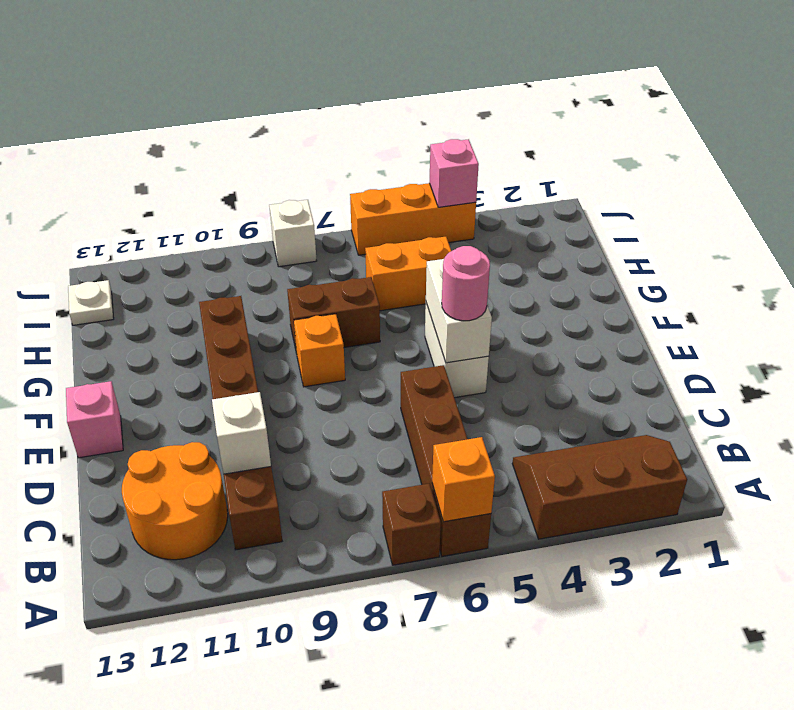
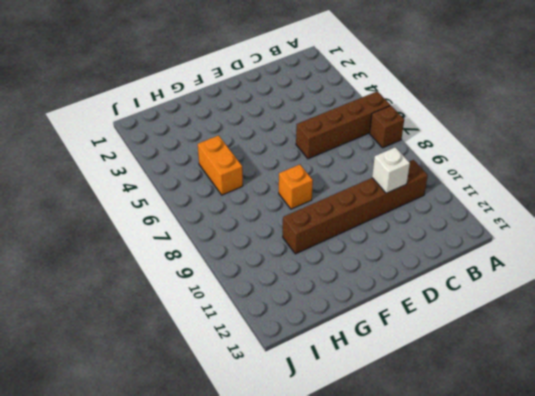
none -> brown 2x3 slope [512,435,687,539]
none -> orange 2x2 round brick [122,442,228,560]
none -> white 1x2 brick [425,303,489,398]

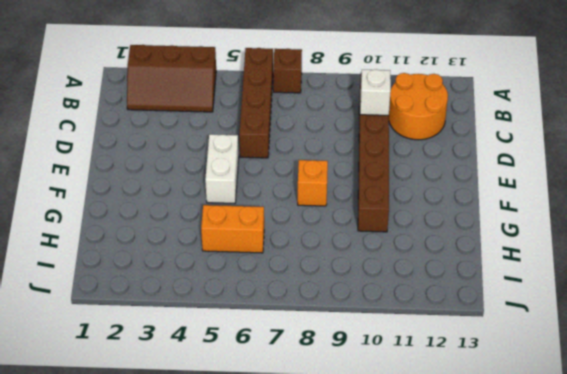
none -> pink 1x1 brick [66,381,123,458]
none -> brown 1x2 brick [287,277,380,354]
none -> white 1x1 plate [68,280,114,325]

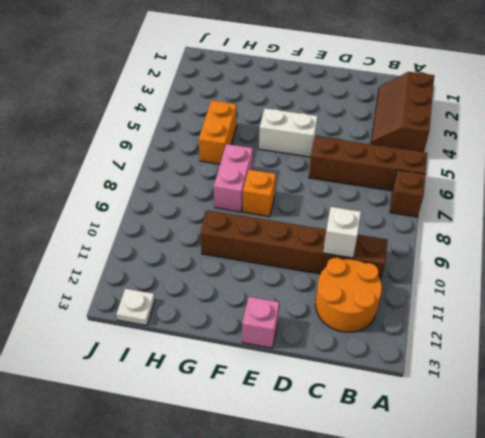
pink 1x2 brick [214,144,253,212] -> brown 1x2 brick [287,277,380,354]
none -> orange 1x3 brick [350,183,476,255]
none -> white 1x1 brick [269,200,317,267]
none -> orange 1x1 brick [432,437,495,522]

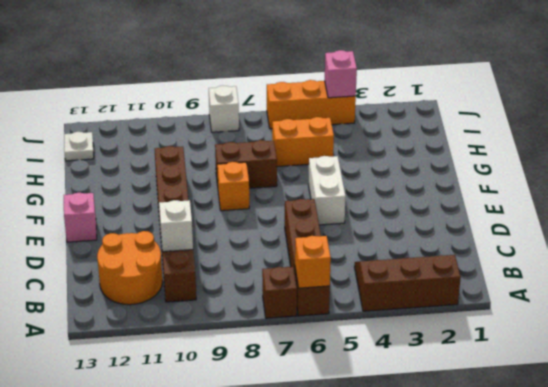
none -> white 1x2 brick [426,259,492,363]
none -> pink 1x1 round brick [442,246,490,321]

